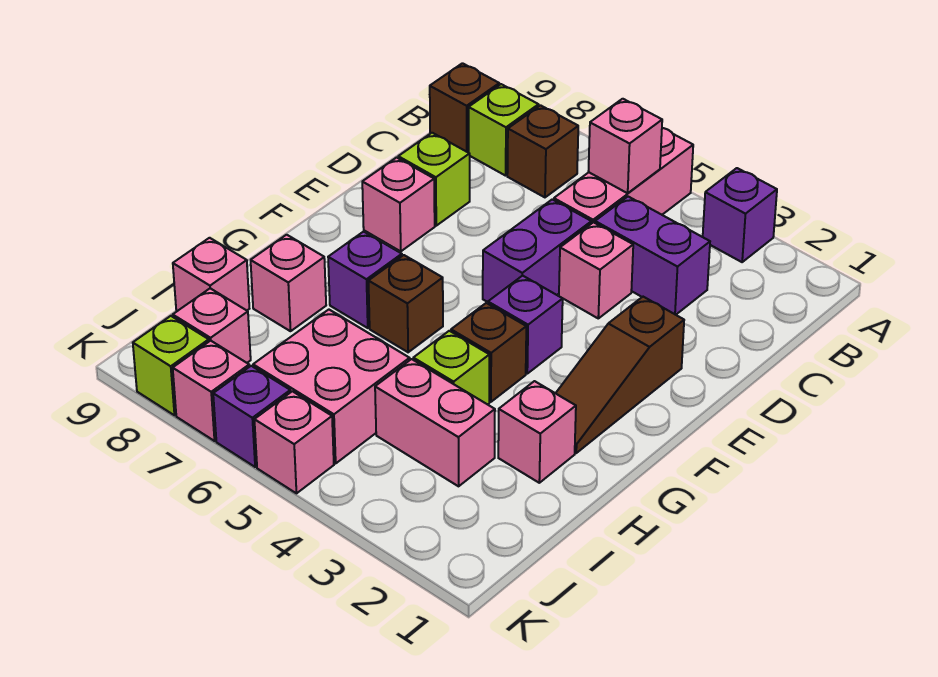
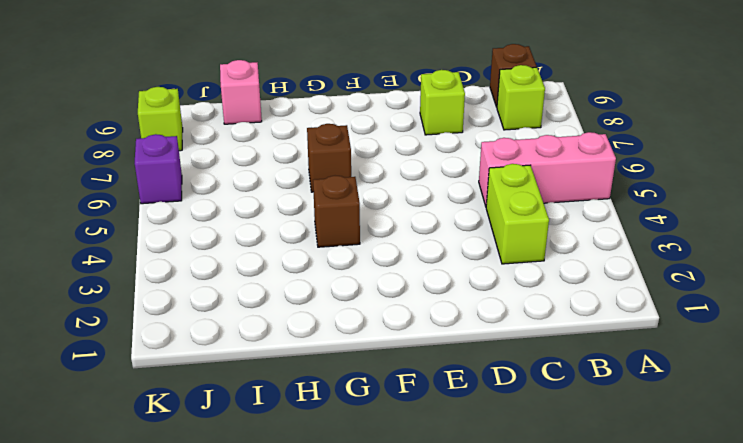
lime 1x2 brick [486,164,549,264] -> purple 1x2 brick [595,197,710,315]
none -> purple 1x1 brick [703,168,777,262]
none -> brown 1x1 brick [507,105,578,197]
none -> pink 1x1 brick [559,222,633,318]

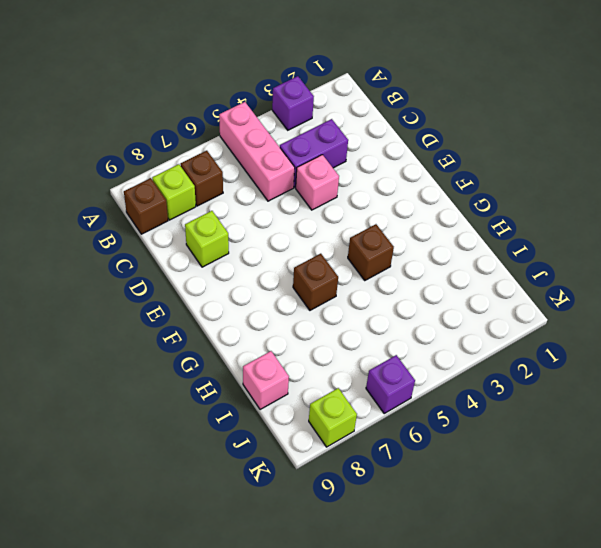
none -> purple 1x2 brick [483,199,591,302]
none -> brown 1x3 slope [556,297,684,453]
none -> pink 1x1 brick [362,158,435,251]

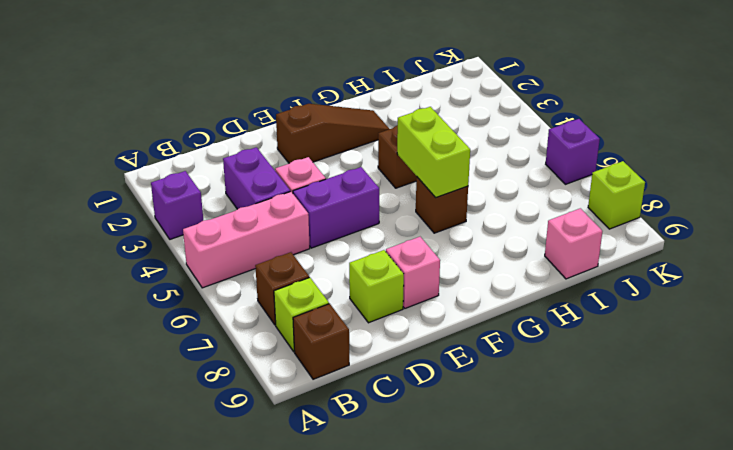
lime 1x2 brick [397,107,470,198] -> none
none -> purple 1x1 brick [488,276,563,374]
none -> purple 1x1 brick [328,232,402,328]
none -> pink 1x1 brick [498,381,576,483]

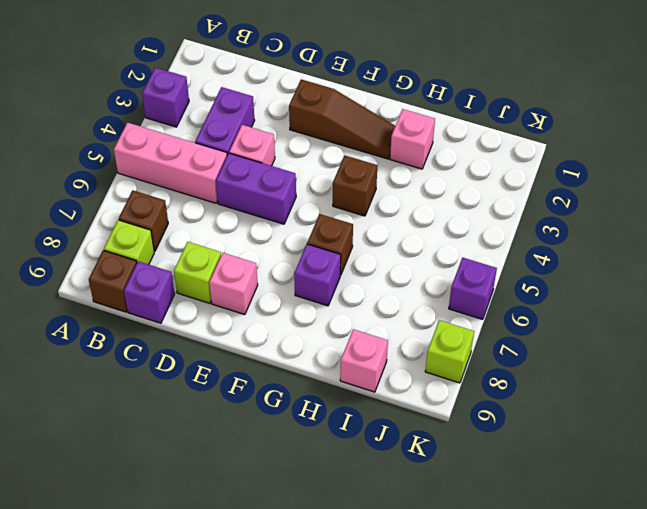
purple 1x1 brick [124,261,175,323] -> purple 1x1 brick moved to [488,276,563,374]
none -> lime 1x1 brick [413,331,489,405]
none -> pink 1x1 brick [251,235,326,331]
none -> pink 1x2 brick [375,359,495,486]

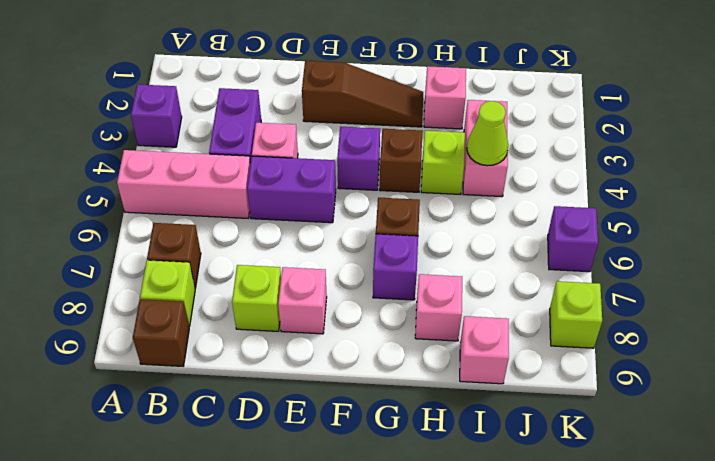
lime 1x1 cone [467,101,508,166] -> none
none -> pink 2x2 brick [253,310,410,463]
none -> pink 1x1 brick [173,288,251,363]
none -> pink 1x1 brick [254,391,334,493]

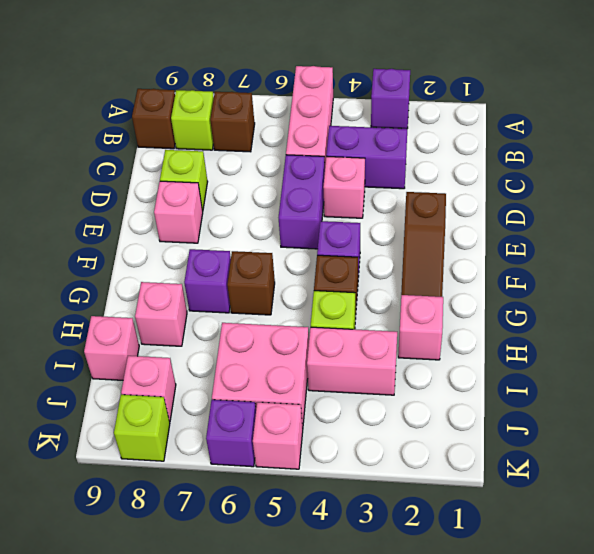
none -> pink 1x1 brick [173,341,249,441]
none -> pink 1x1 brick [588,99,662,193]

